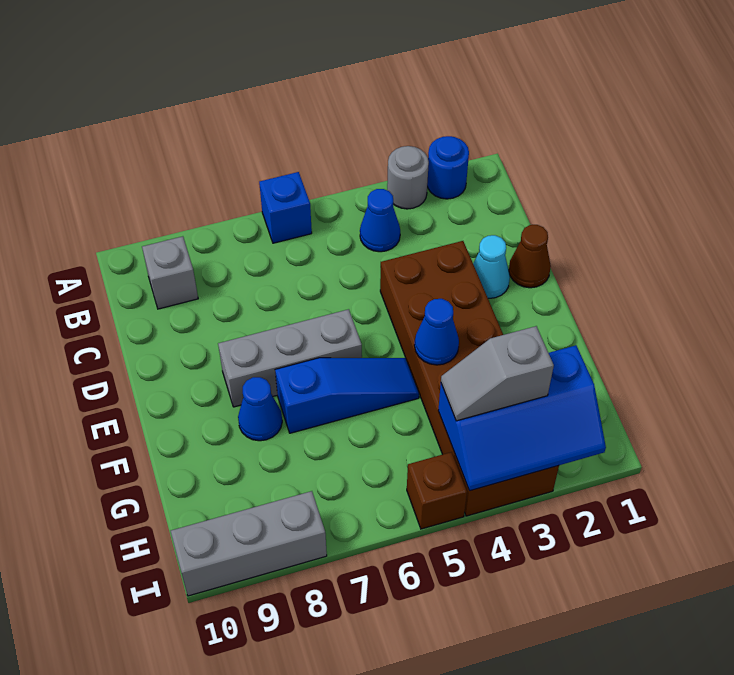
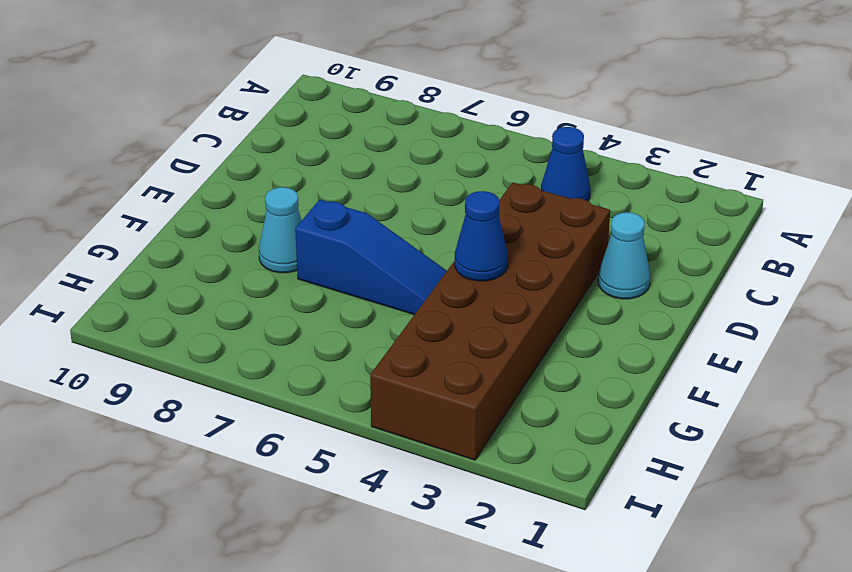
cyan 1x1 cone [259,187,302,273] -> blue 1x1 cone [238,377,282,441]
none -> blue 1x1 round brick [427,136,469,199]
none -> grey 1x1 round brick [387,146,429,209]
none -> blue 1x1 brick [259,172,312,243]

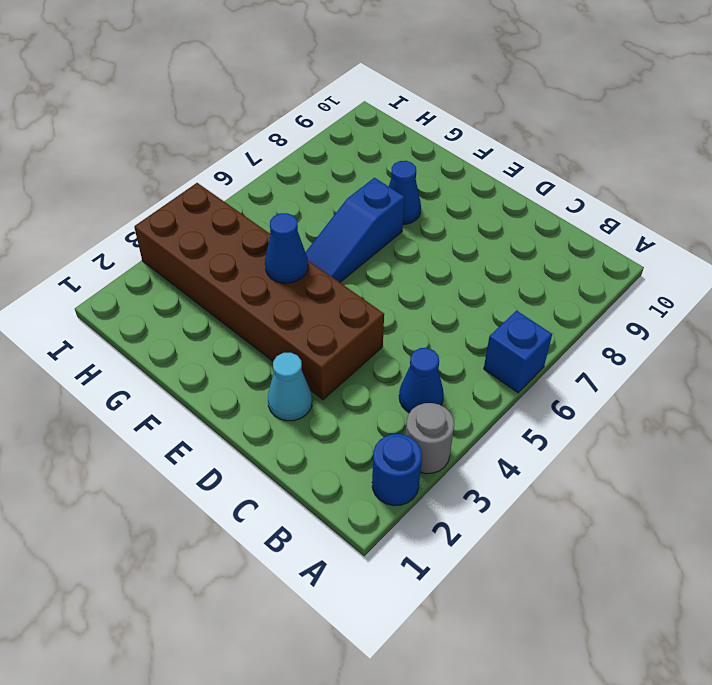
none -> grey 1x1 brick [142,236,198,309]
none -> brown 1x1 cone [509,225,551,288]
none -> grey 1x3 brick [218,309,362,407]

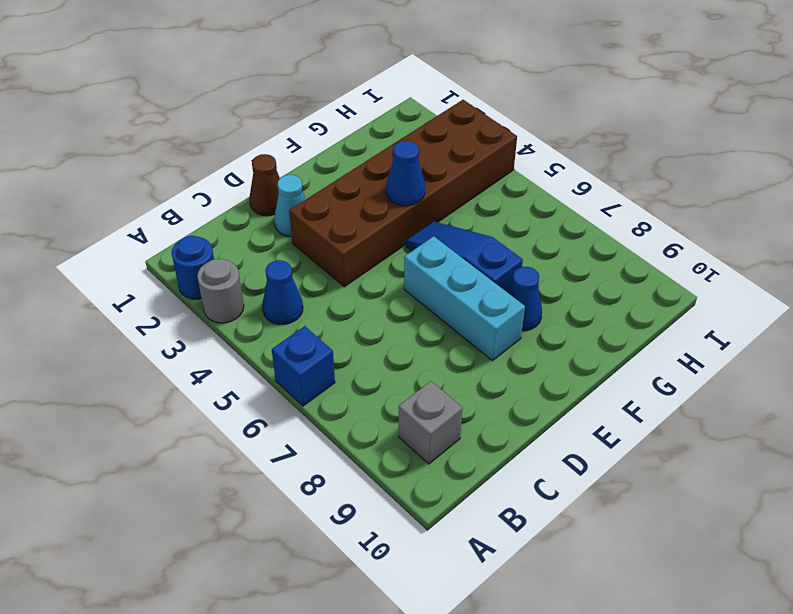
cyan 1x3 brick [404,236,525,361] -> grey 1x3 brick [218,309,362,407]
none -> brown 1x1 brick [407,452,467,529]
none -> grey 1x3 brick [171,491,327,596]
none -> blue 2x3 slope [438,345,606,491]

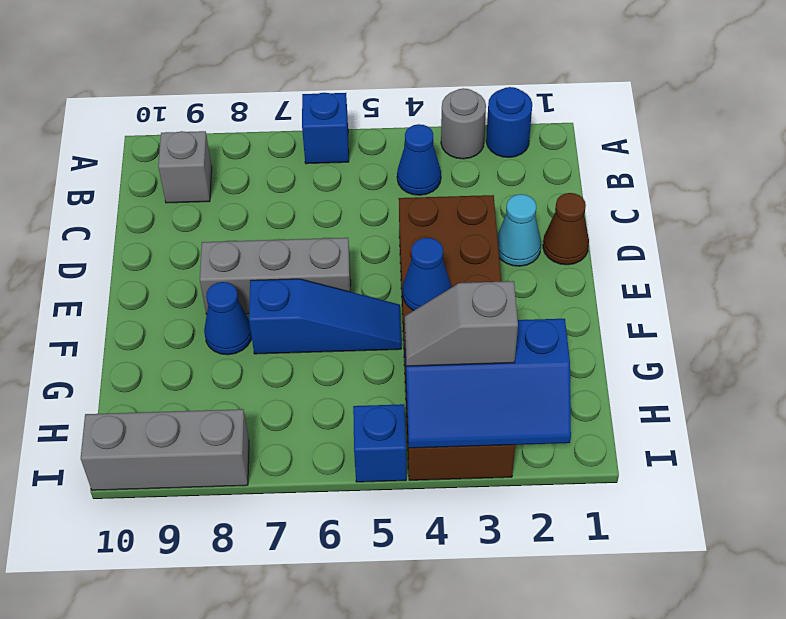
blue 1x1 brick [353,404,406,482] -> brown 1x1 brick [407,452,467,529]

